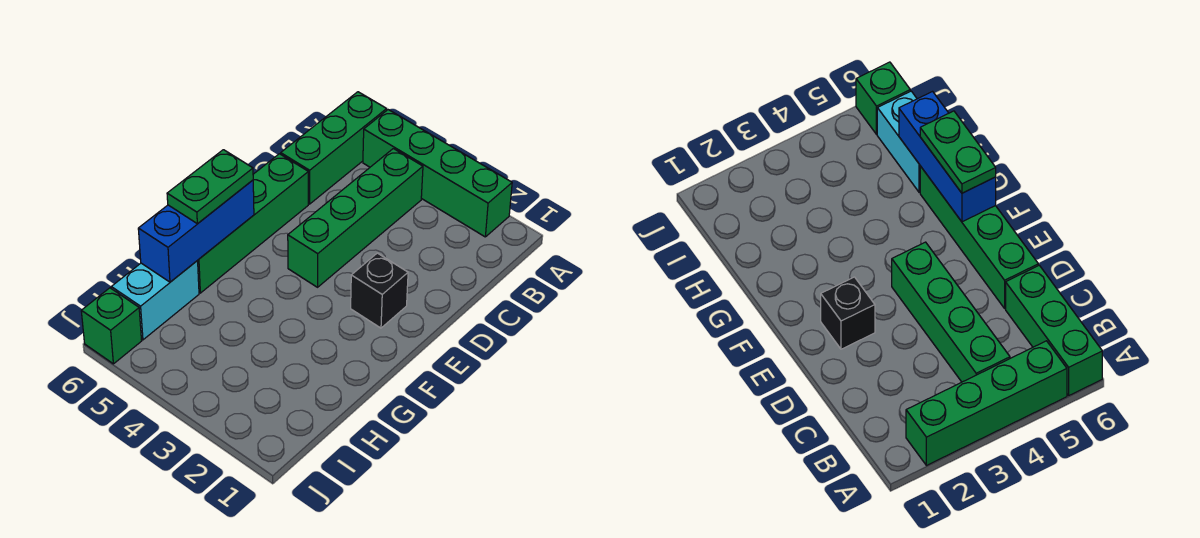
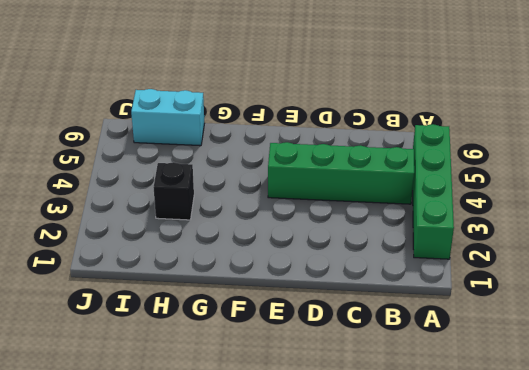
black 1x1 brick [154,162,194,220] -> black 1x1 brick moved to [351,253,408,328]
none -> green 1x3 brick [281,92,387,204]
none -> green 1x4 brick [197,154,308,293]

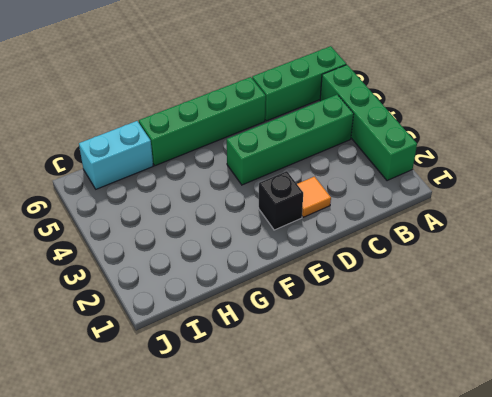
orange 1x1 tile [297,177,331,217] -> none
none -> green 1x1 brick [81,288,142,364]
none -> blue 1x3 brick [138,180,254,282]

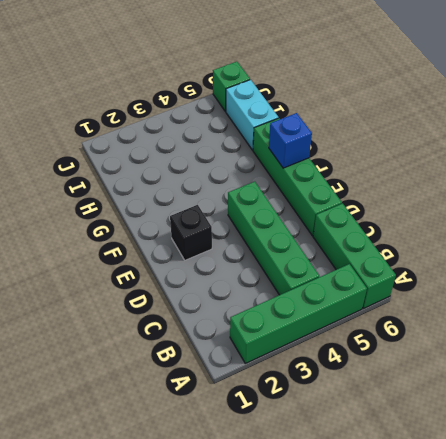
blue 1x1 brick [269,113,312,168] -> blue 1x3 brick [138,180,254,282]
none -> green 1x2 plate [167,150,253,224]

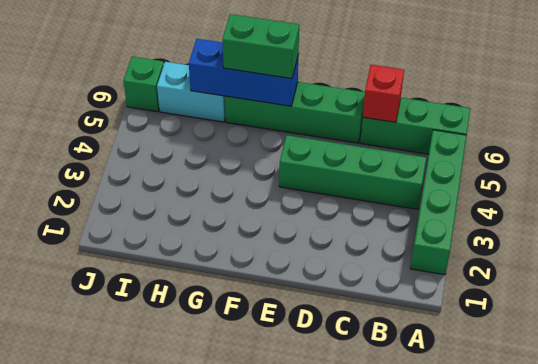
red 1x1 brick [363,65,404,122] -> none
green 1x2 brick [222,14,299,79] -> green 1x2 plate [167,150,253,224]
none -> black 1x1 brick [351,253,408,328]

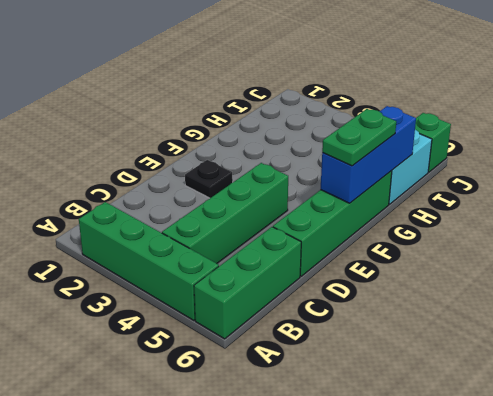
black 1x1 plate [185,160,233,198] -> black 1x1 brick [351,253,408,328]

